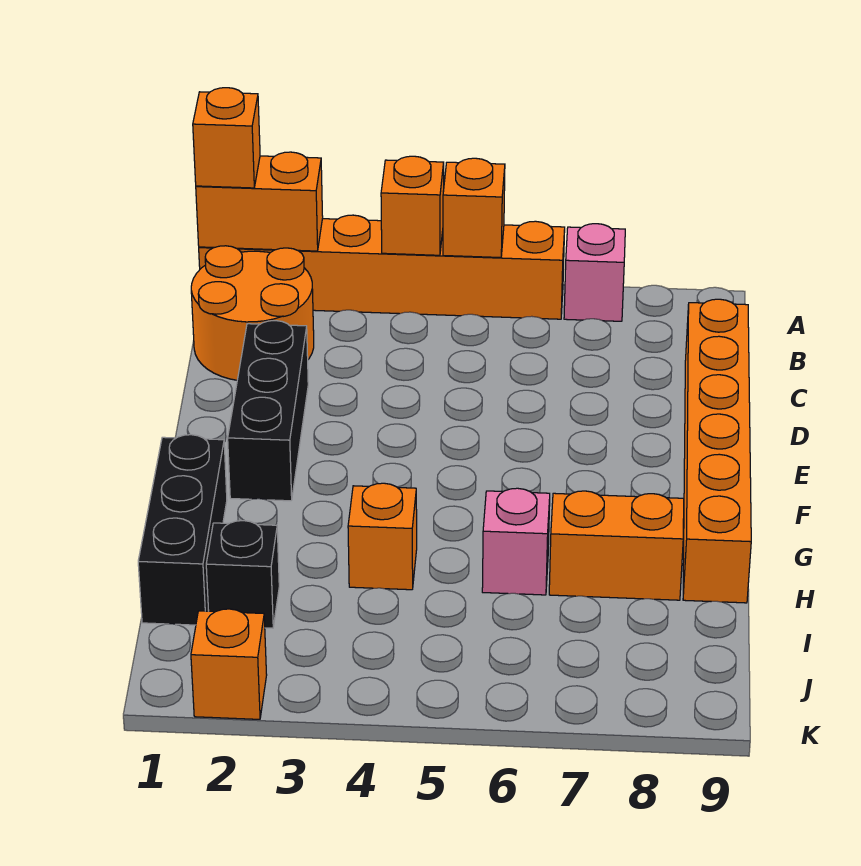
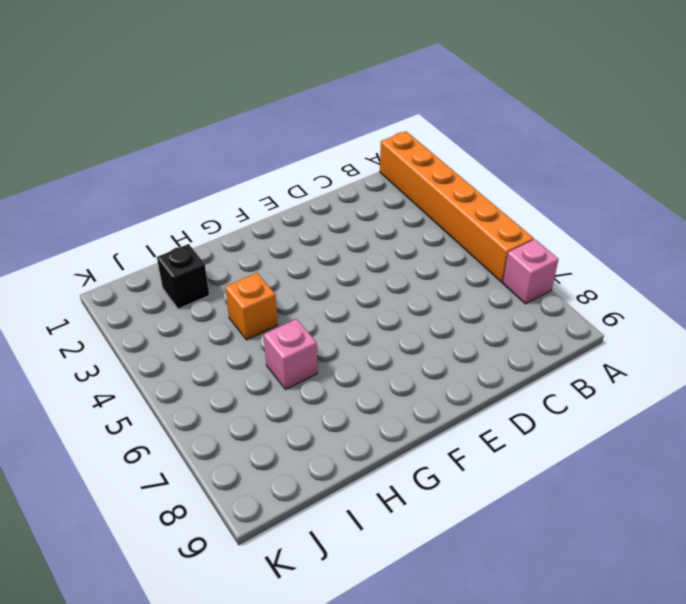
none -> orange 2x2 round brick [191,246,314,380]
none -> orange 1x6 brick [683,299,751,603]
none -> black 1x3 brick [228,321,308,501]

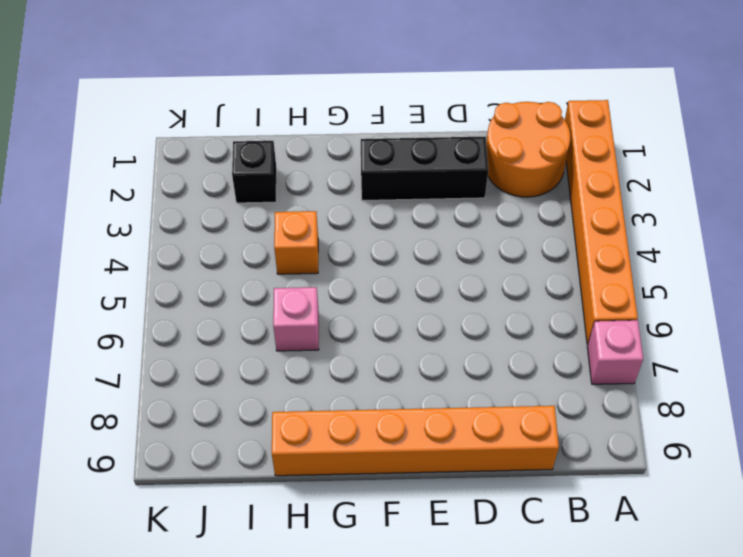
none -> black 1x3 brick [138,435,227,625]
none -> orange 1x2 brick [549,491,684,600]
none -> orange 1x1 brick [191,609,267,719]

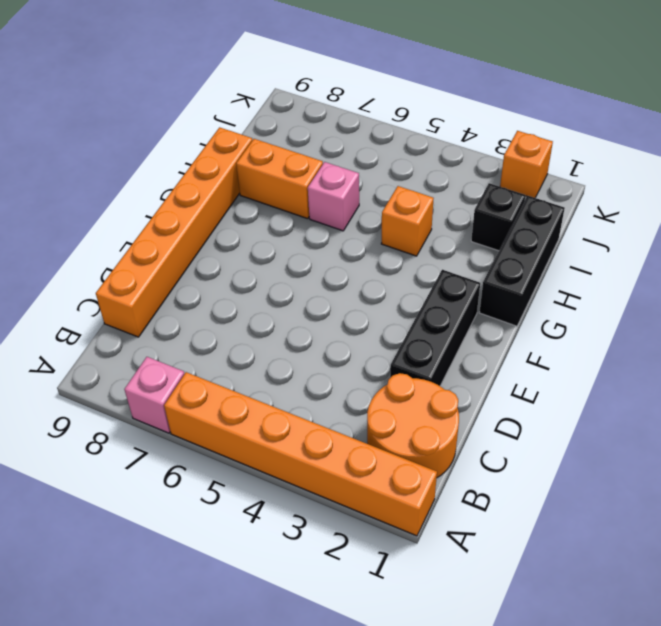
none -> orange 1x2 brick [196,152,323,251]
none -> orange 1x1 brick [381,156,444,255]
none -> orange 1x1 brick [443,158,505,258]

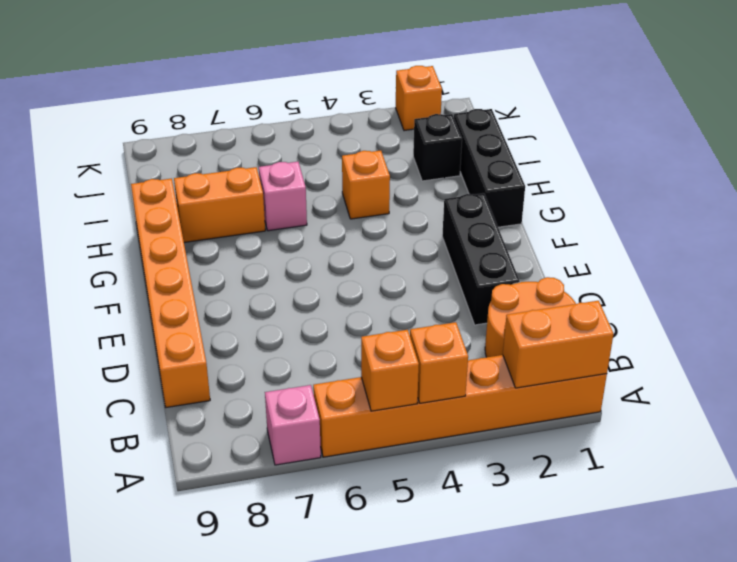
none -> orange 1x1 brick [193,88,260,188]

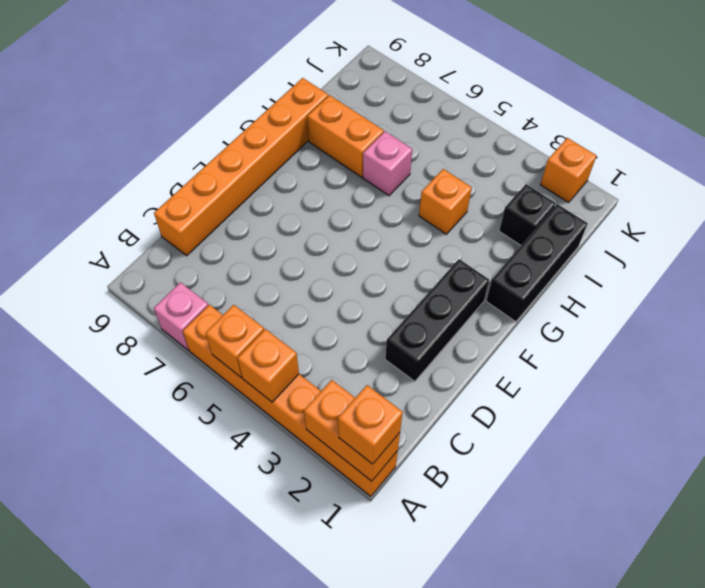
none -> orange 2x2 round brick [191,246,314,380]

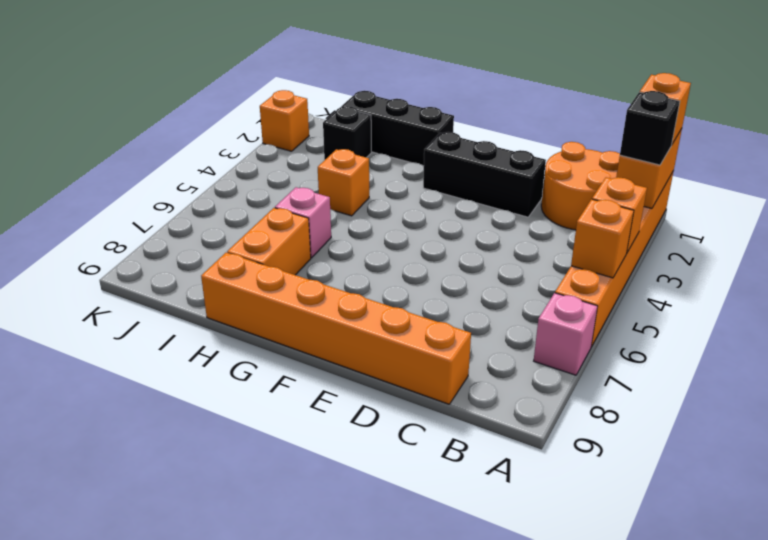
black 1x1 brick [620,91,680,165] -> none

